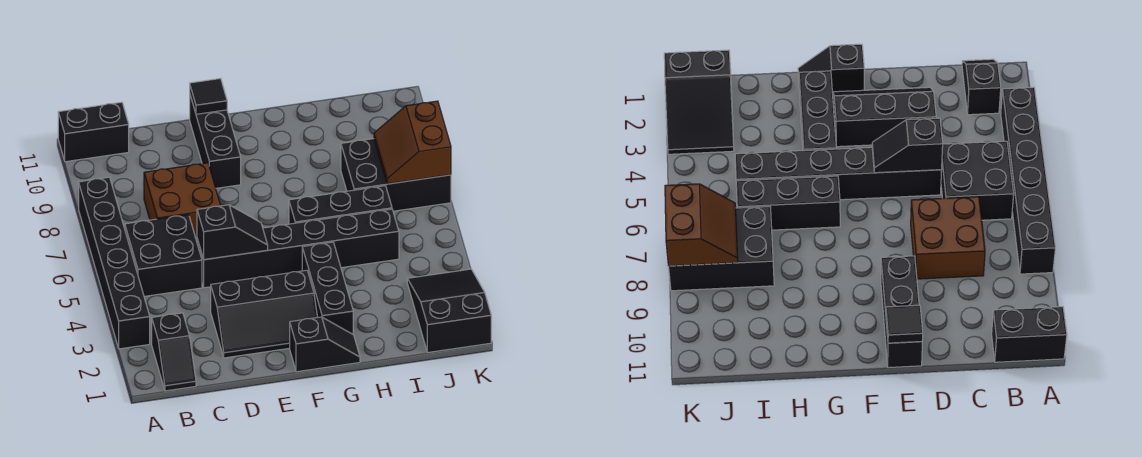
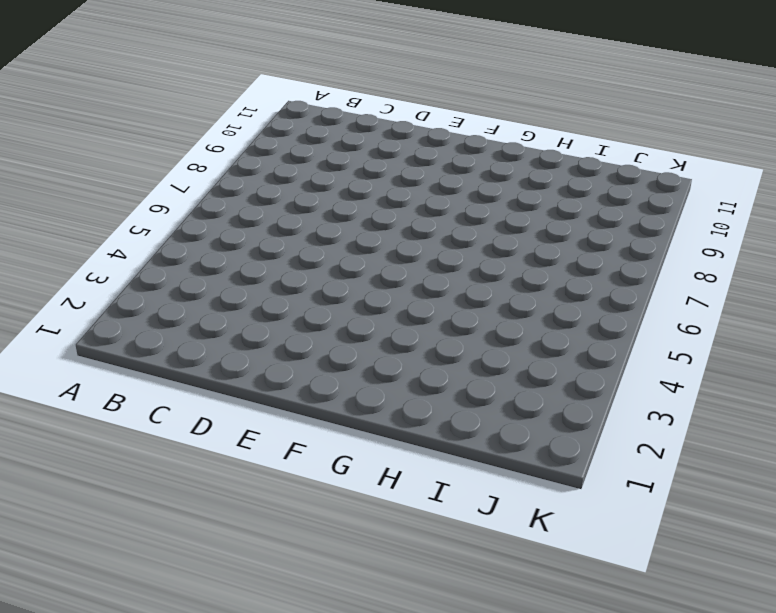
none -> black 1x6 brick [79,177,150,349]
none -> black 1x2 brick [58,102,129,162]
none -> black 1x2 slope [152,313,196,391]

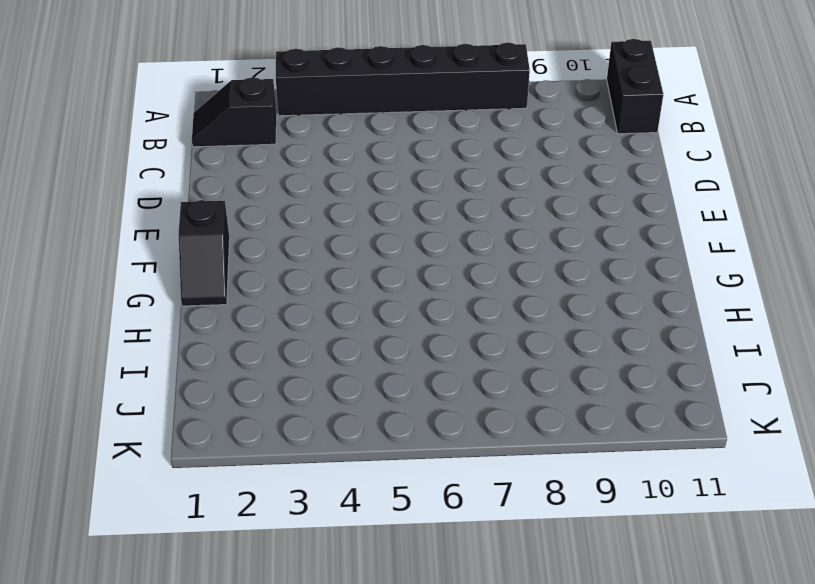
none -> black 2x2 brick [125,215,202,296]
none -> brown 2x2 brick [144,163,220,240]
none -> black 2x3 slope [211,270,318,358]

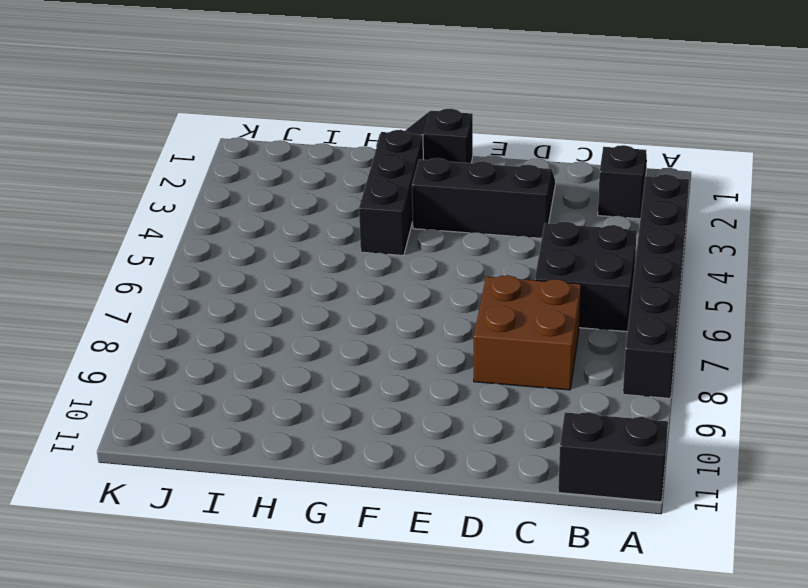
none -> black 1x6 brick [197,209,399,288]
none -> black 1x3 brick [190,96,241,188]
none -> black 1x3 brick [289,186,392,224]

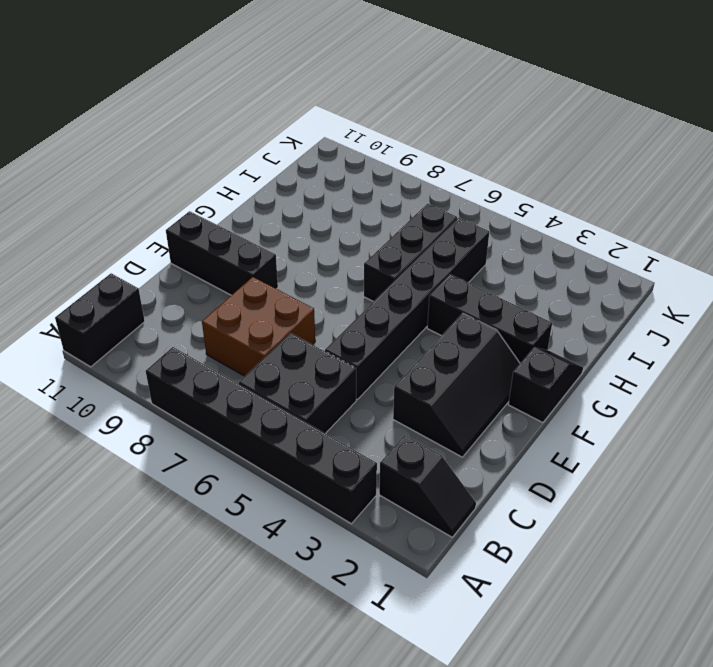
none -> black 2x3 brick [341,139,451,211]
none -> black 2x3 slope [407,269,491,352]
none -> black 1x2 slope [197,205,268,260]

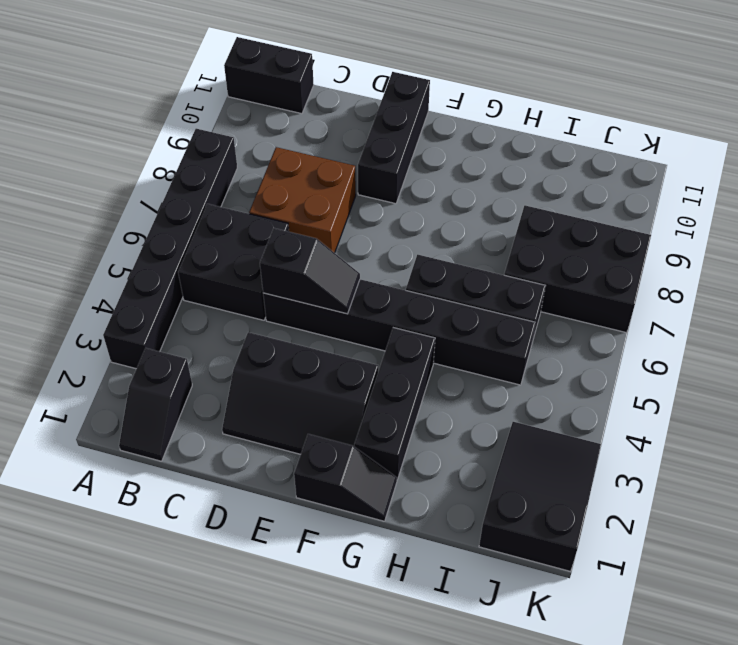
none -> black 1x1 tile [190,78,227,114]
none -> brown 2x2 slope [374,101,451,184]

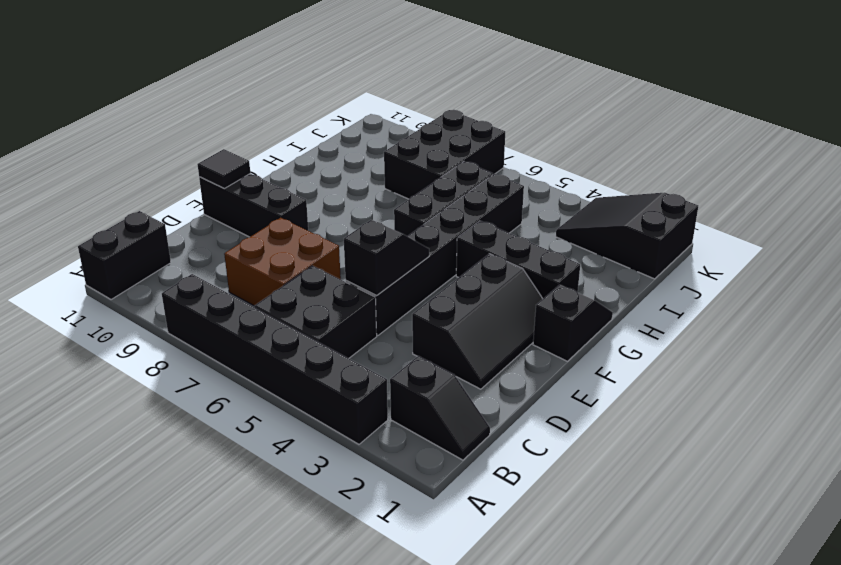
none -> brown 2x2 slope [374,101,451,184]

